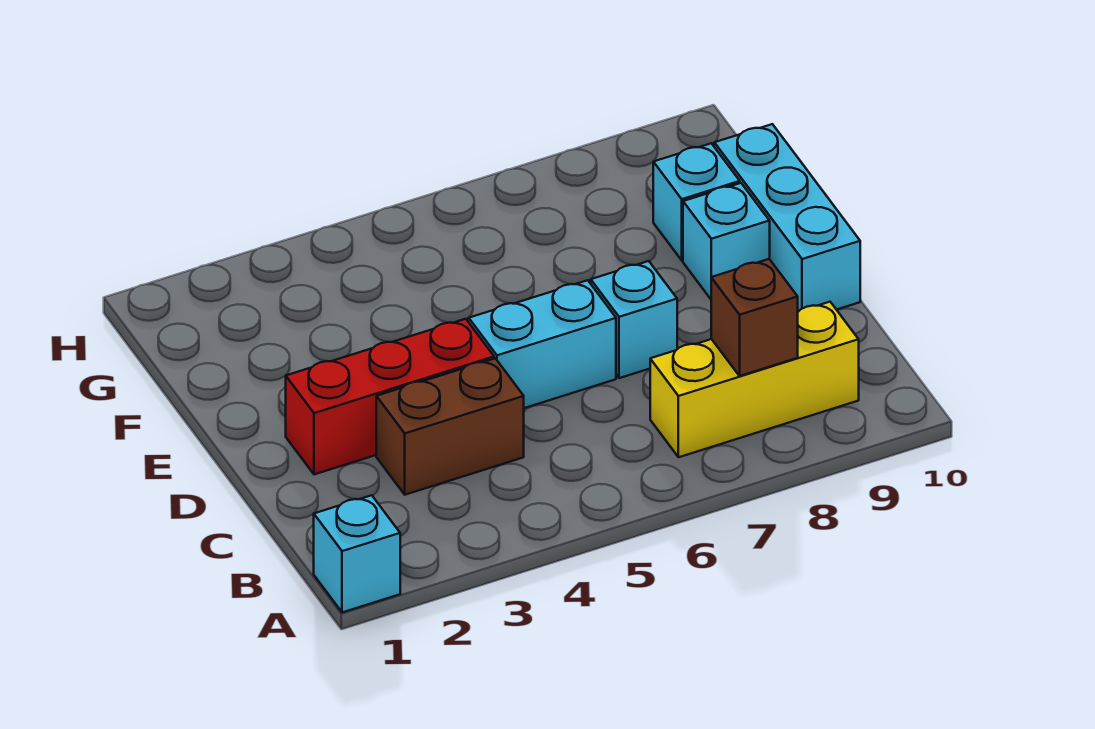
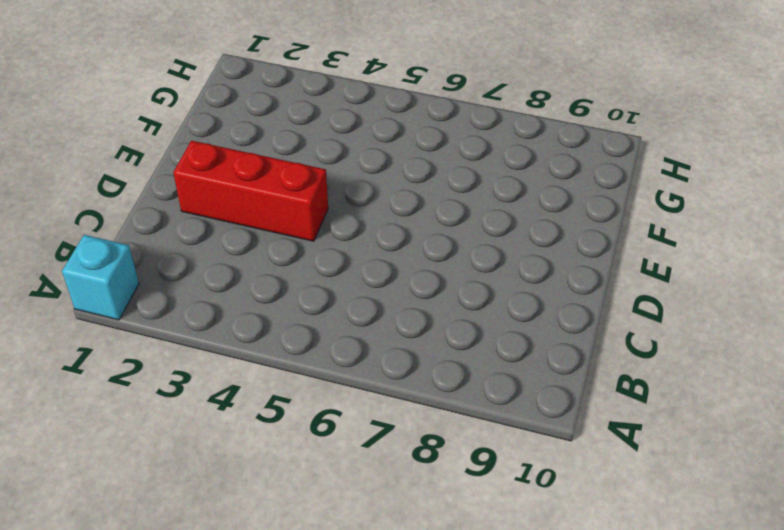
none -> yellow 1x3 brick [650,302,859,457]
none -> brown 1x2 brick [376,358,524,495]

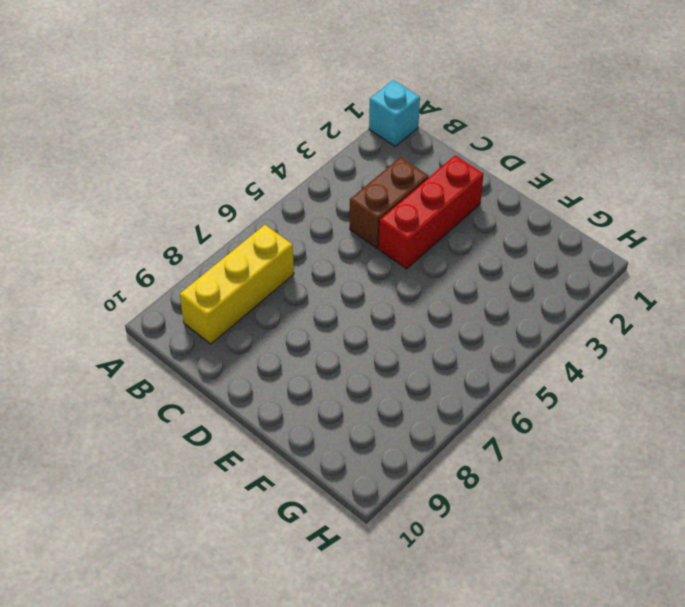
none -> cyan 1x2 brick [469,280,616,408]
none -> cyan 1x1 brick [591,261,677,378]

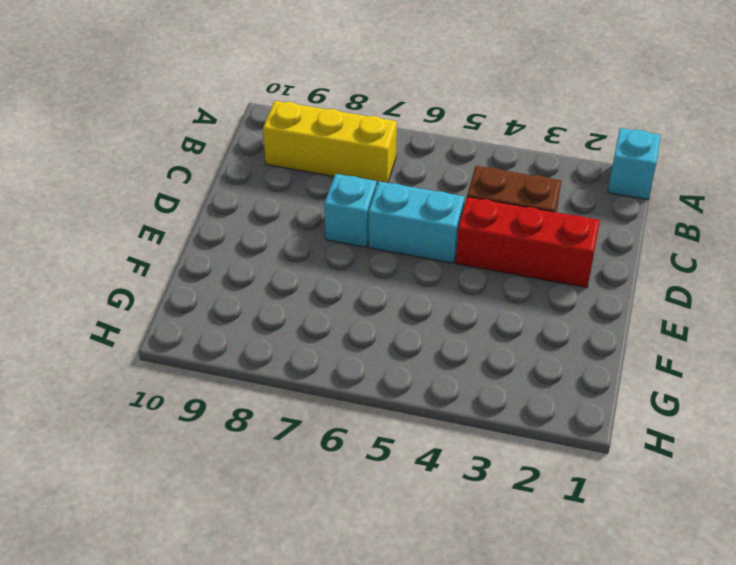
none -> cyan 1x3 brick [714,124,860,312]
none -> cyan 1x1 brick [683,183,770,299]

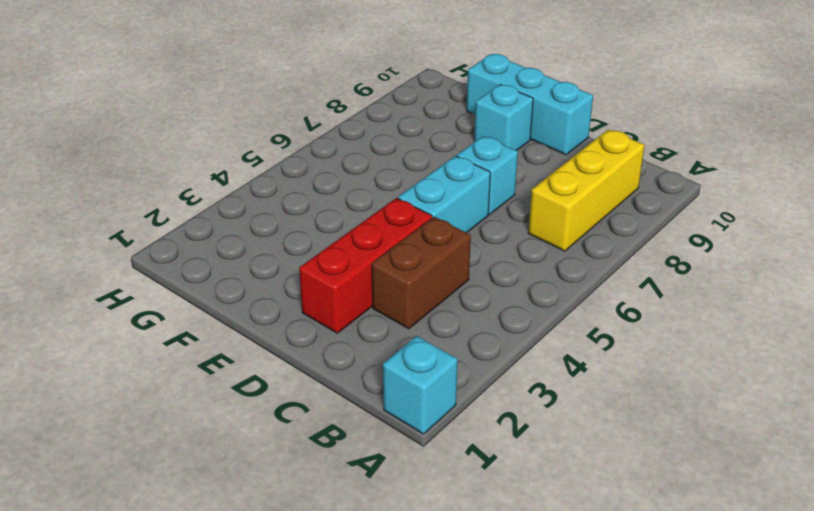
none -> cyan 1x1 brick [653,143,740,260]
none -> brown 1x1 brick [711,259,798,376]

